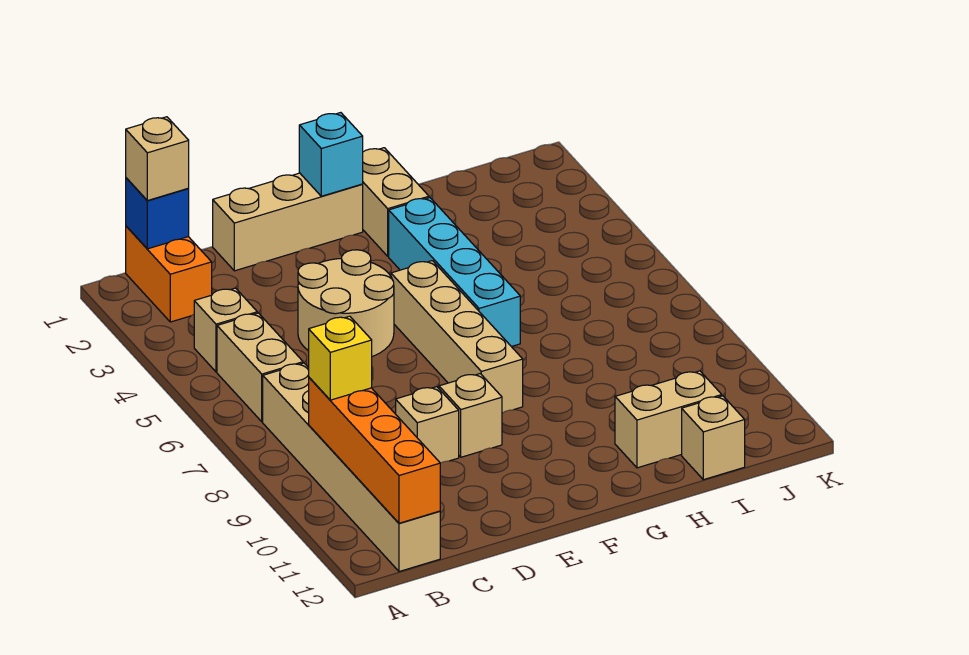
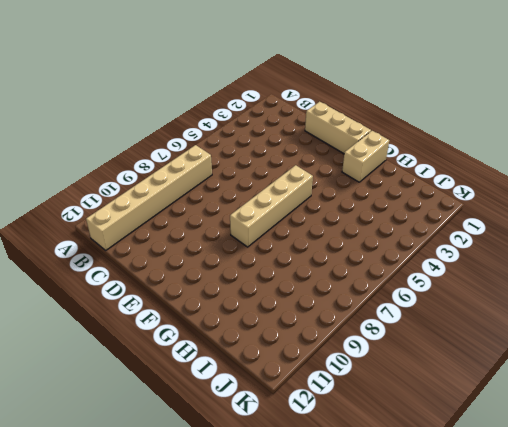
none -> orange 1x2 brick [126,226,212,322]
none -> tan 1x1 brick [194,288,257,372]
none -> tan 1x2 brick [217,313,303,422]

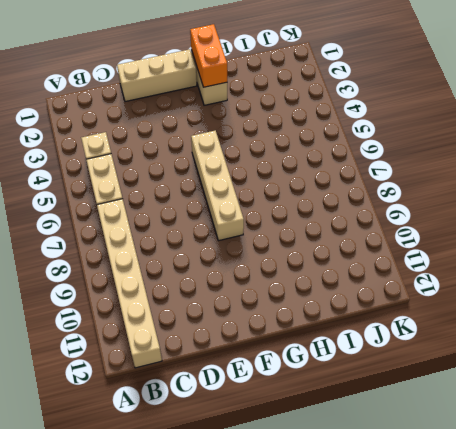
orange 1x2 brick [190,24,227,87] -> orange 1x2 brick moved to [126,226,212,322]
none -> tan 2x2 round brick [298,250,394,356]
none -> tan 1x1 brick [396,387,459,463]
none -> tan 1x1 brick [439,374,502,457]

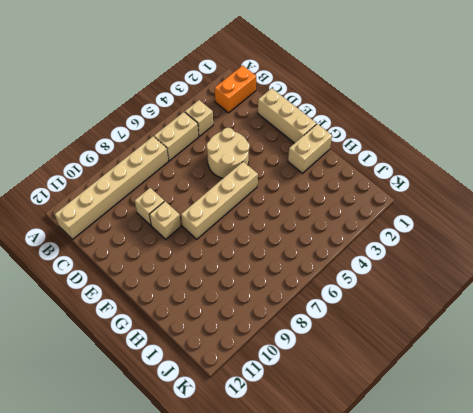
none -> cyan 1x4 brick [389,198,520,347]
none -> tan 1x2 brick [615,371,722,468]
none -> tan 1x1 brick [682,396,745,480]

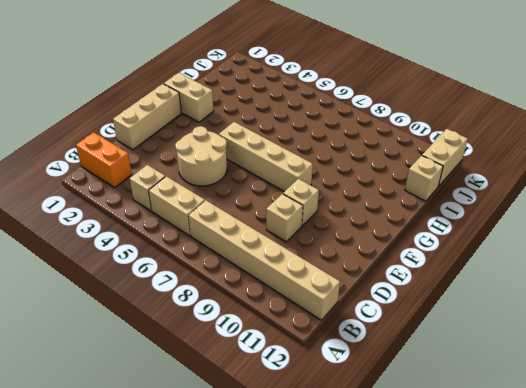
tan 1x2 brick [422,129,468,186] -> tan 1x2 brick moved to [615,371,722,468]
none -> cyan 1x4 brick [389,198,520,347]
none -> blue 1x1 brick [126,178,189,249]
none -> orange 1x4 brick [309,378,440,523]

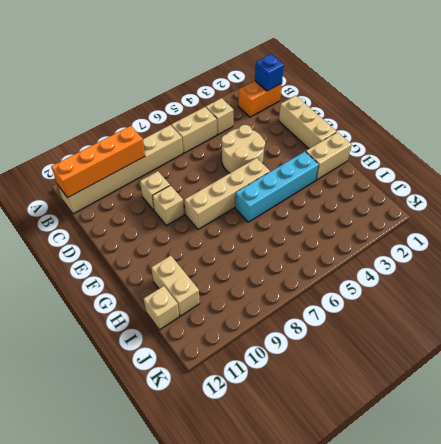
none -> cyan 1x1 brick [299,113,363,196]
none -> tan 1x1 brick [126,117,189,201]
none -> yellow 1x1 brick [309,316,372,400]

